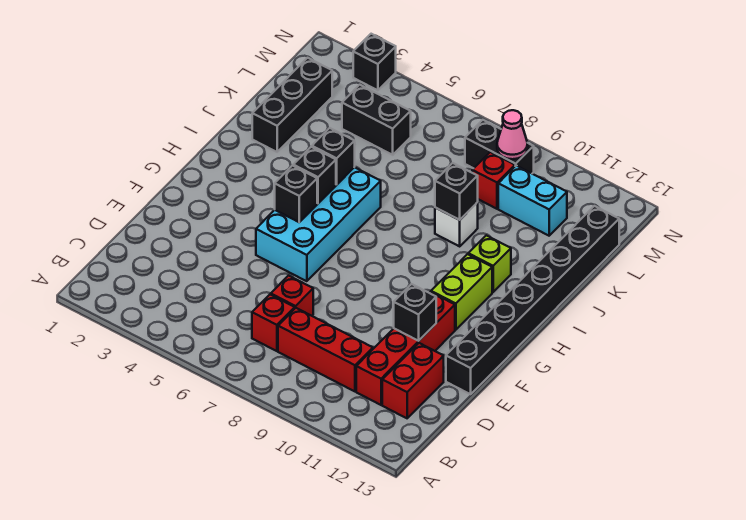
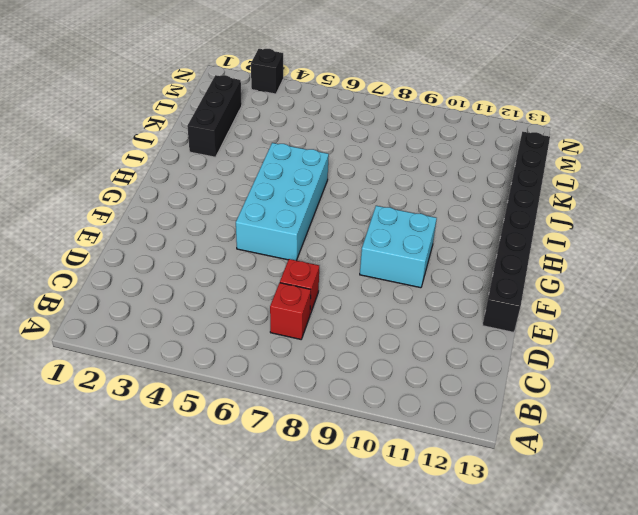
cyan 2x2 brick [360,206,437,288] -> none
none -> red 1x3 brick [278,308,373,391]
none -> red 1x4 brick [356,292,455,405]
none -> red 1x2 brick [382,343,444,418]

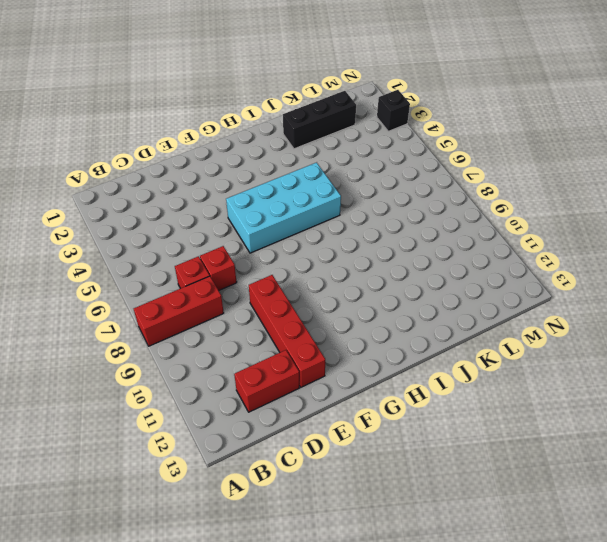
red 1x3 brick [134,276,224,346] -> red 1x3 brick turned to [278,308,373,391]
red 1x4 brick [249,275,325,387] -> red 1x4 brick turned to [356,292,455,405]
none -> black 1x8 brick [446,206,619,394]
none -> lime 1x2 brick [431,254,492,330]
none -> lime 1x1 brick [468,235,511,292]

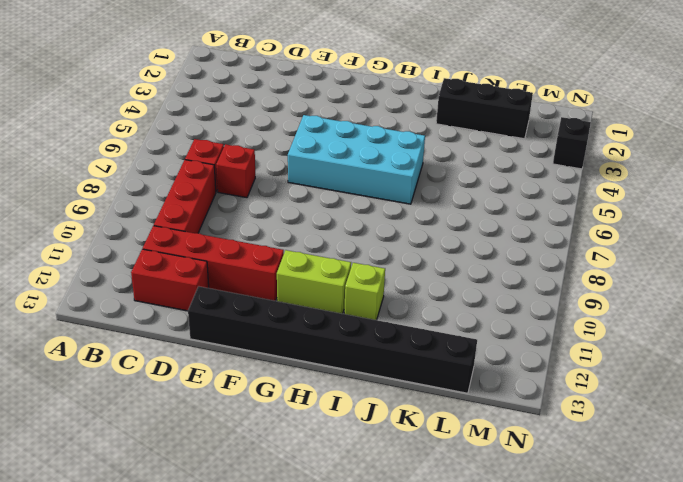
none -> white 1x1 brick [435,203,478,246]
none -> black 1x2 brick [342,85,411,155]
none -> red 1x1 brick [472,152,515,209]

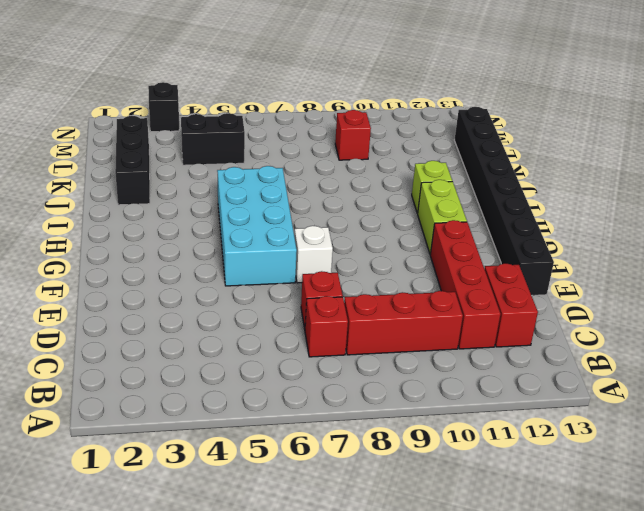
white 1x1 brick [294,226,333,283] -> white 1x1 brick moved to [435,203,478,246]
none -> cyan 1x2 brick [498,166,567,236]
none -> black 1x2 brick [465,120,534,173]
none -> black 1x1 brick [394,284,436,341]

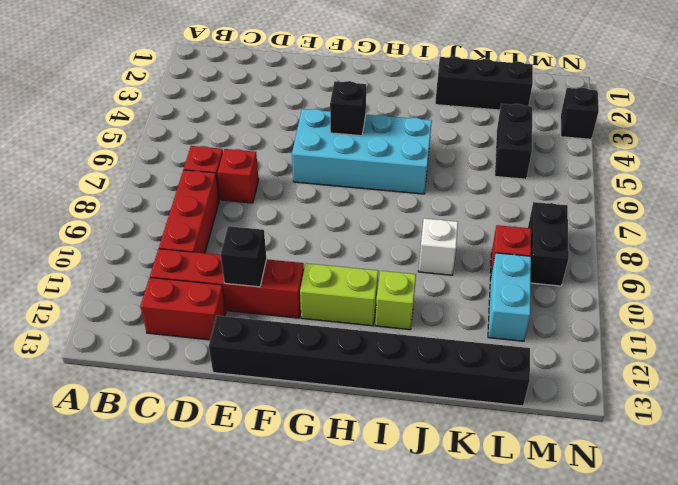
none -> black 1x1 brick [293,147,336,203]
none -> black 1x1 brick [312,128,355,185]
none -> black 1x1 brick [435,163,478,220]

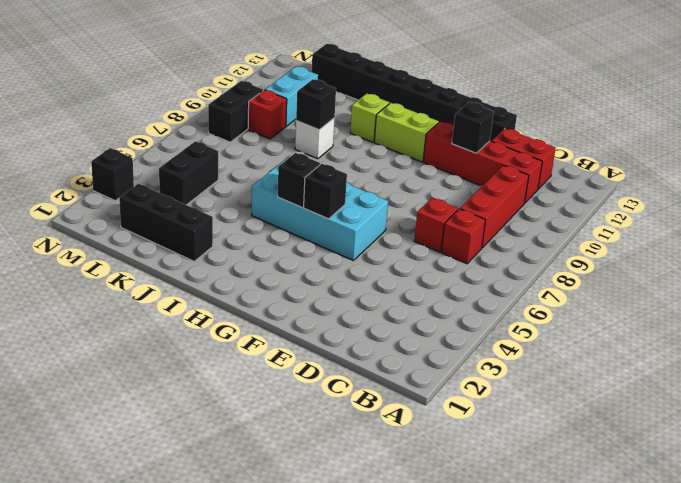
none -> black 1x1 brick [312,128,355,185]
none -> pink 1x1 cone [497,110,528,159]

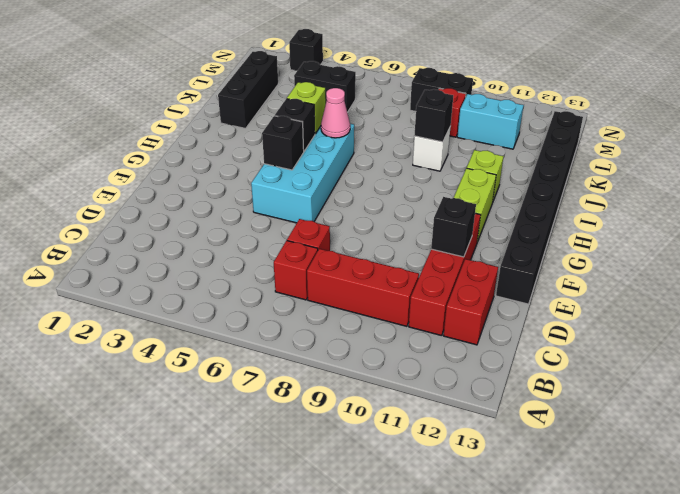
lime 1x1 brick [287,82,326,134] -> black 1x1 brick [312,128,355,185]
pink 1x1 cone [321,88,350,138] -> pink 1x1 cone moved to [497,110,528,159]

